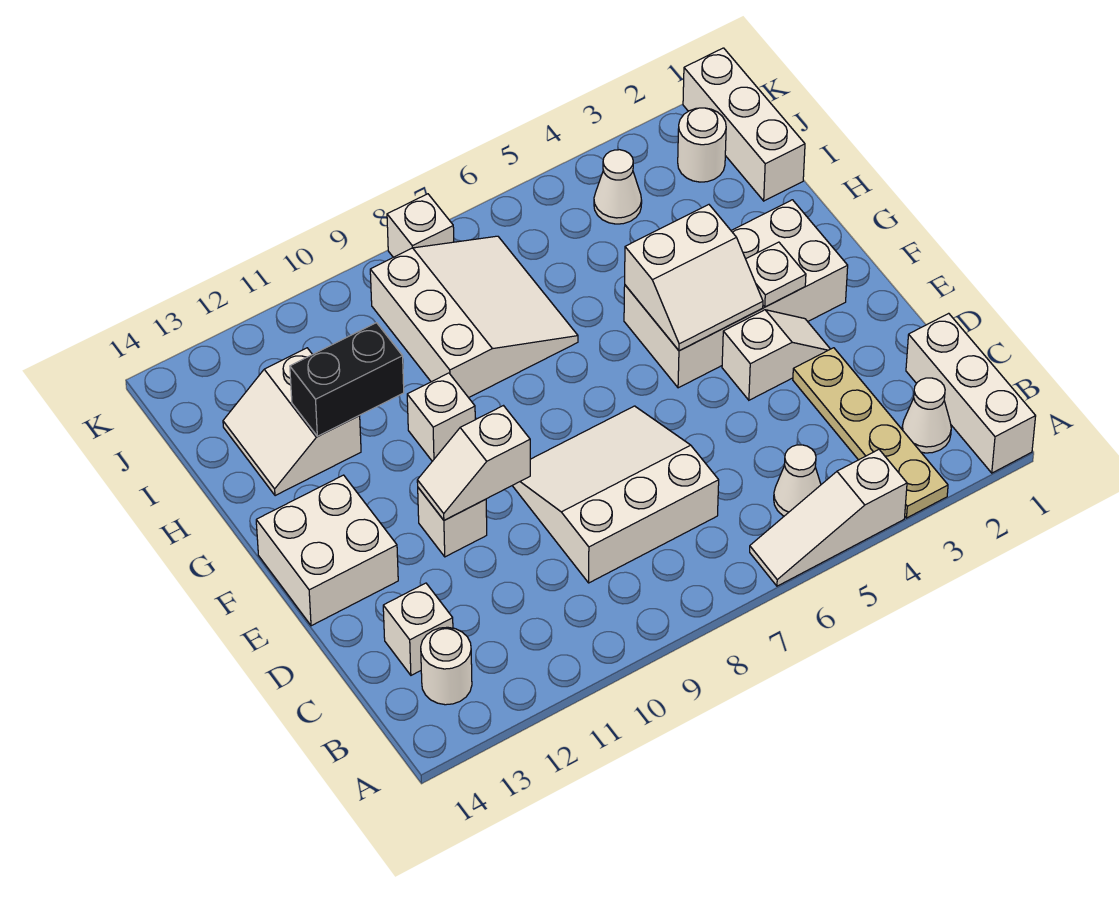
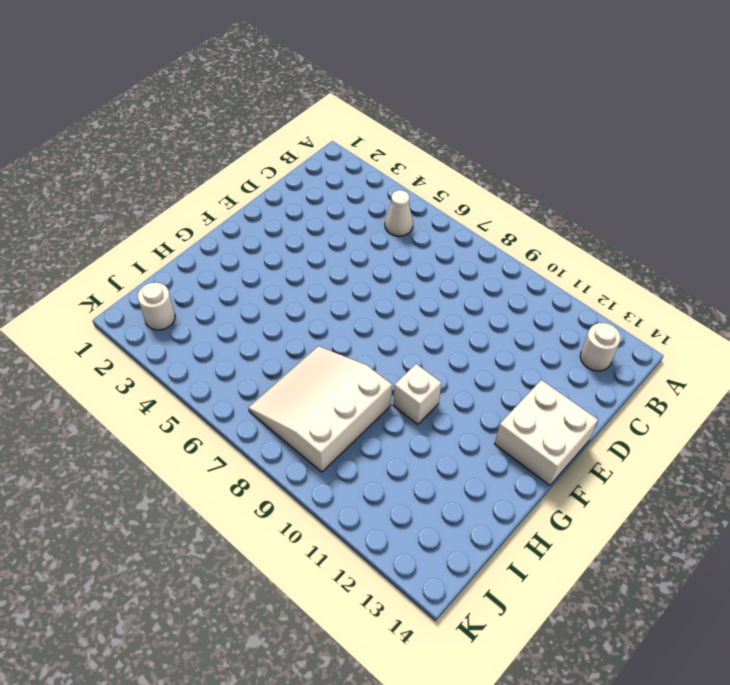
none -> white 1x3 brick [906,313,1036,473]
none -> tan 1x4 plate [793,348,948,518]
none -> white 1x3 slope [750,450,907,586]

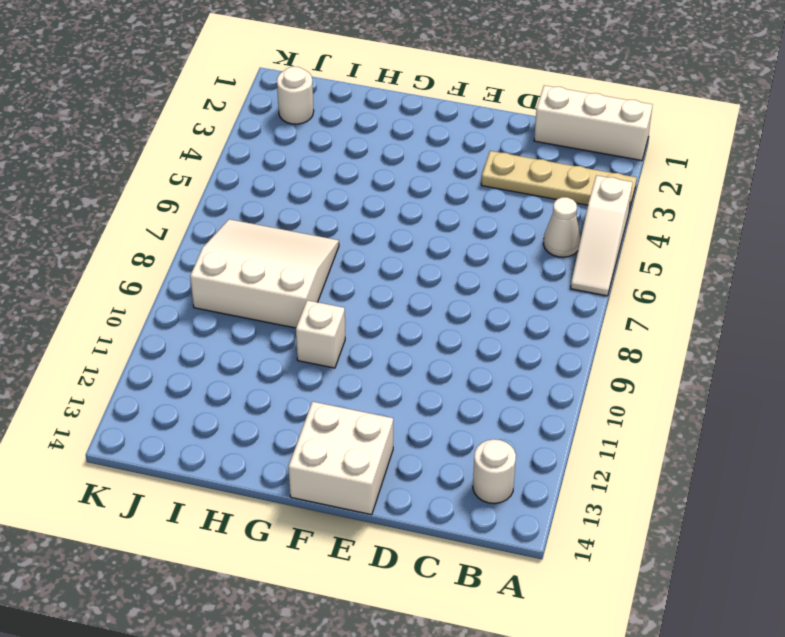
none -> white 1x1 cone [902,378,951,453]
none -> white 3x3 slope [512,406,719,583]
none -> white 1x1 brick [383,583,453,675]

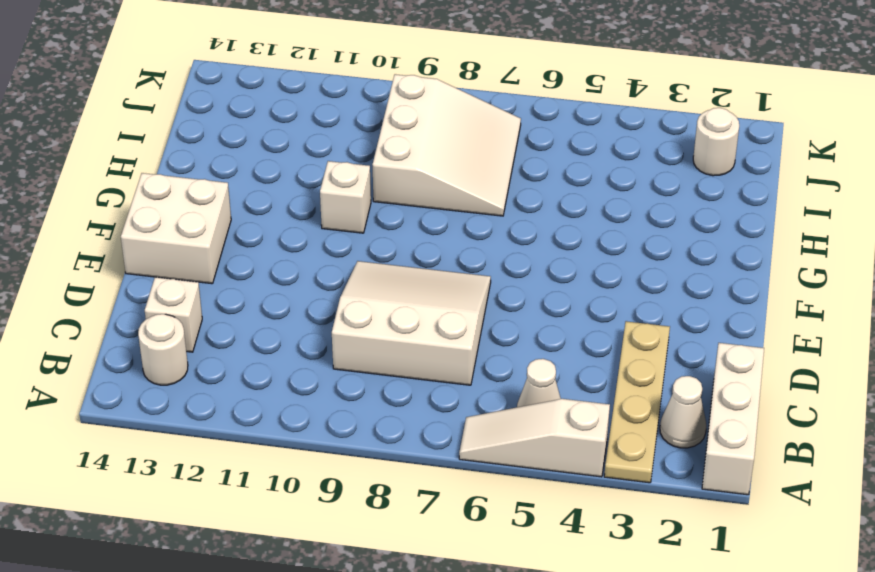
none -> white 1x2 slope [722,310,830,400]
none -> white 1x1 brick [418,488,487,557]
none -> white 2x4 brick [624,200,848,388]

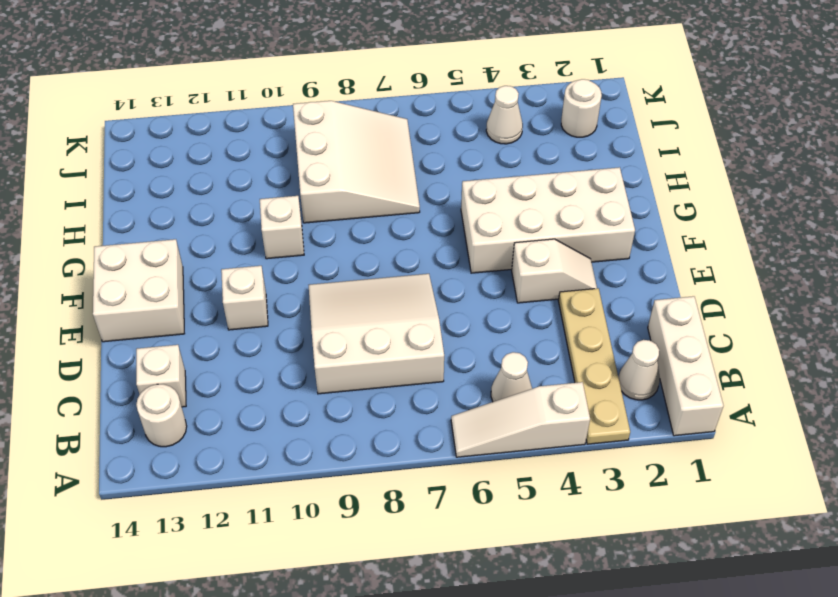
none -> white 2x2 slope [223,348,361,496]
none -> white 1x3 brick [683,48,805,201]
none -> white 1x1 brick [387,194,454,257]

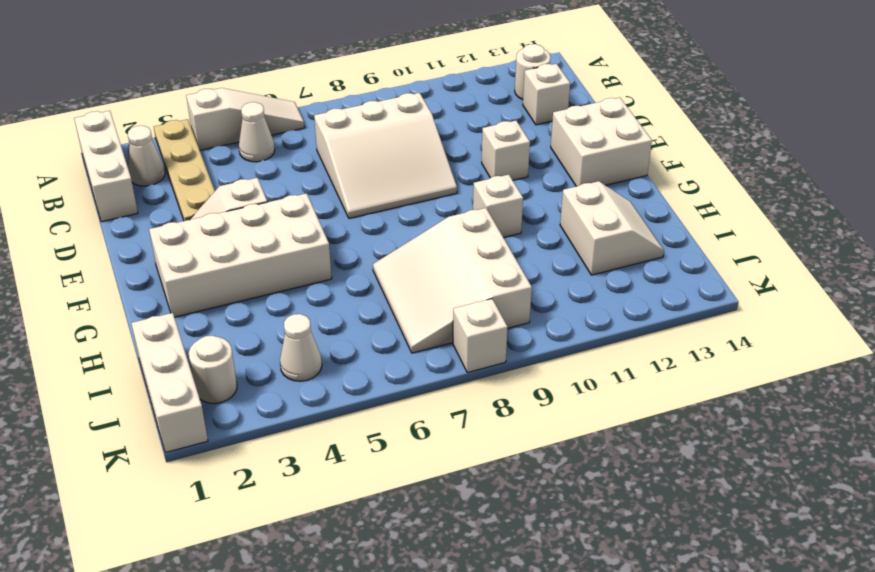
none -> white 1x2 slope [417,406,530,520]
none -> white 1x1 plate [746,242,806,307]
none -> white 2x2 slope [625,205,763,351]

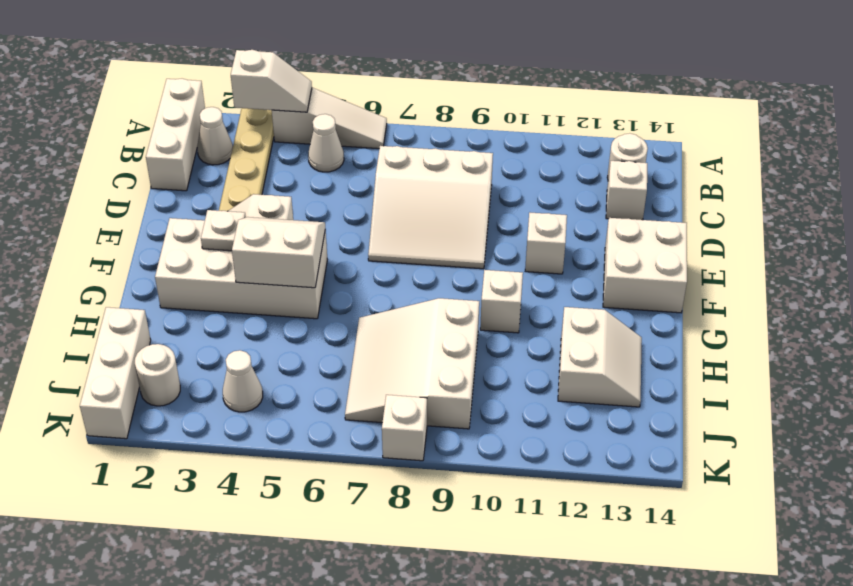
white 1x2 slope [231,50,312,112] -> white 1x2 slope moved to [417,406,530,520]
none -> black 1x2 brick [290,323,404,436]

